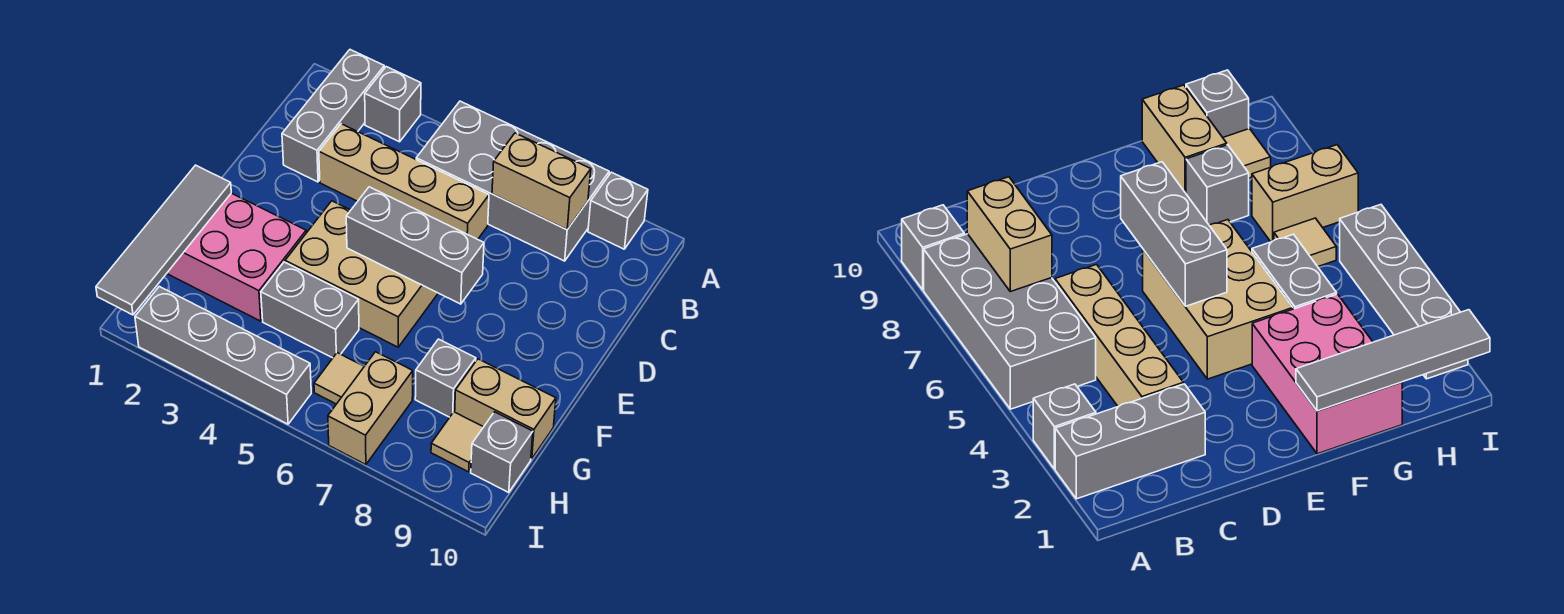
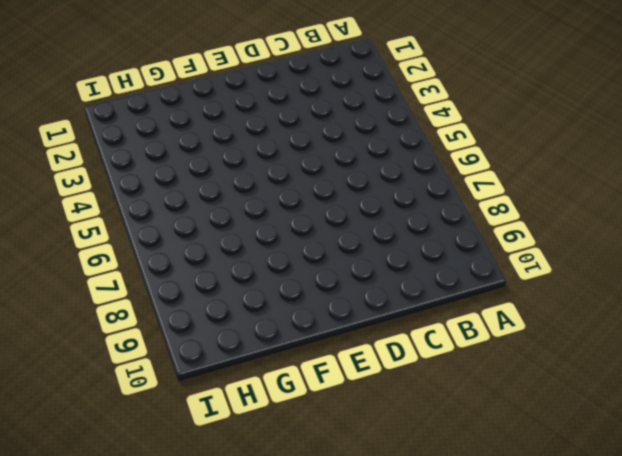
none -> grey 1x3 brick [282,50,384,182]
none -> grey 1x1 brick [365,67,421,142]
none -> grey 2x4 brick [416,101,609,261]

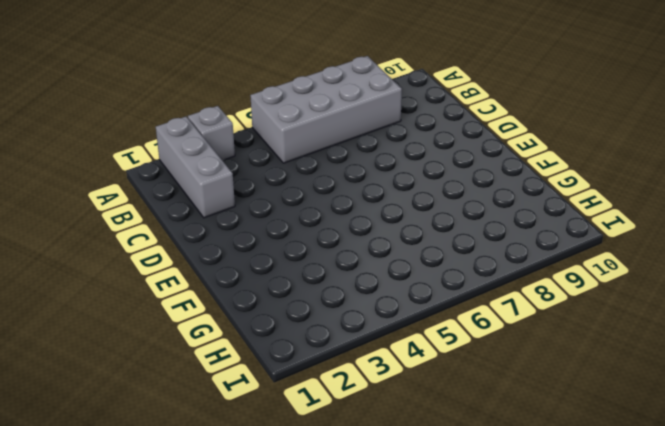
none -> grey 1x1 brick [588,172,648,249]
none -> tan 1x4 brick [319,124,489,239]
none -> tan 2x3 brick [285,201,438,347]

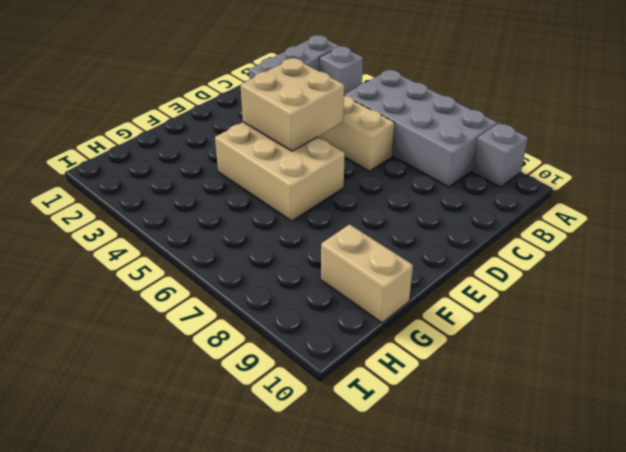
tan 2x2 brick [240,58,344,151] -> grey 1x3 brick [346,187,484,304]
none -> pink 2x3 brick [167,193,306,321]
none -> grey 1x2 brick [261,262,359,358]
none -> grey 1x1 brick [415,339,476,417]

